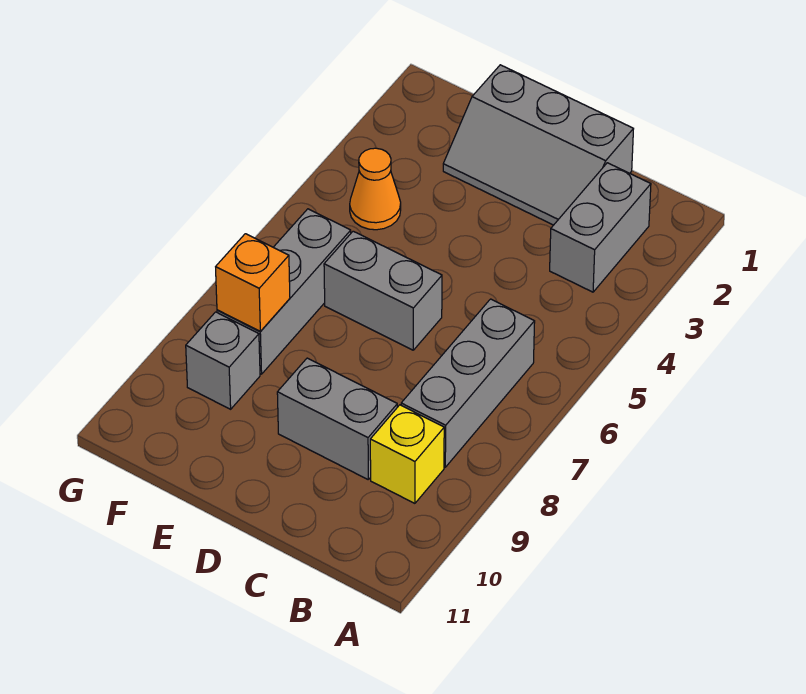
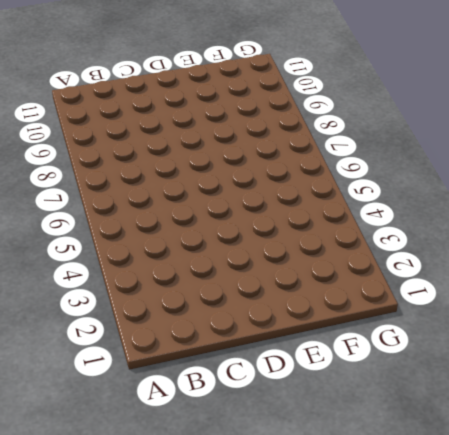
none -> grey 1x2 brick [550,163,651,292]
none -> grey 1x3 brick [401,299,535,467]

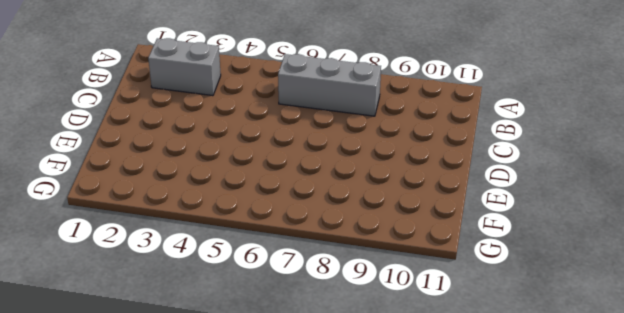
none -> yellow 1x1 brick [370,405,444,503]
none -> grey 2x3 slope [443,65,633,225]

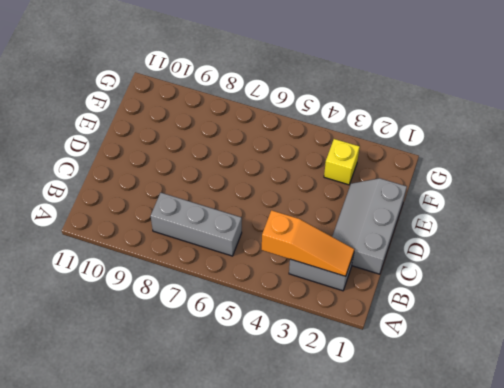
orange 1x3 slope [262,210,354,276] -> none
yellow 1x1 brick [324,139,360,185] -> yellow 1x1 brick moved to [370,405,444,503]
none -> grey 1x2 brick [277,358,397,479]
none -> grey 1x2 brick [324,231,442,350]

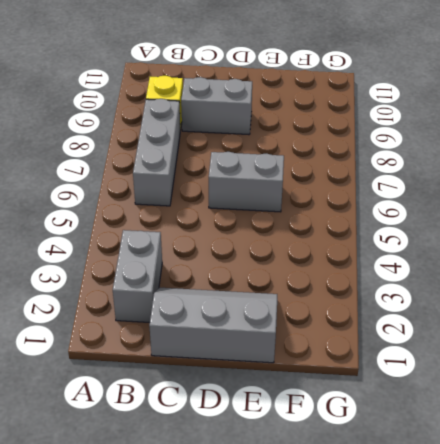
none -> orange 1x1 cone [350,148,401,230]
none -> grey 1x3 brick [217,209,351,374]

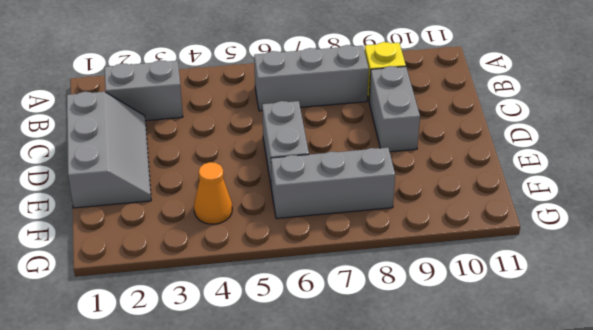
none -> grey 1x1 brick [186,312,260,409]
none -> orange 1x1 brick [216,234,290,331]

